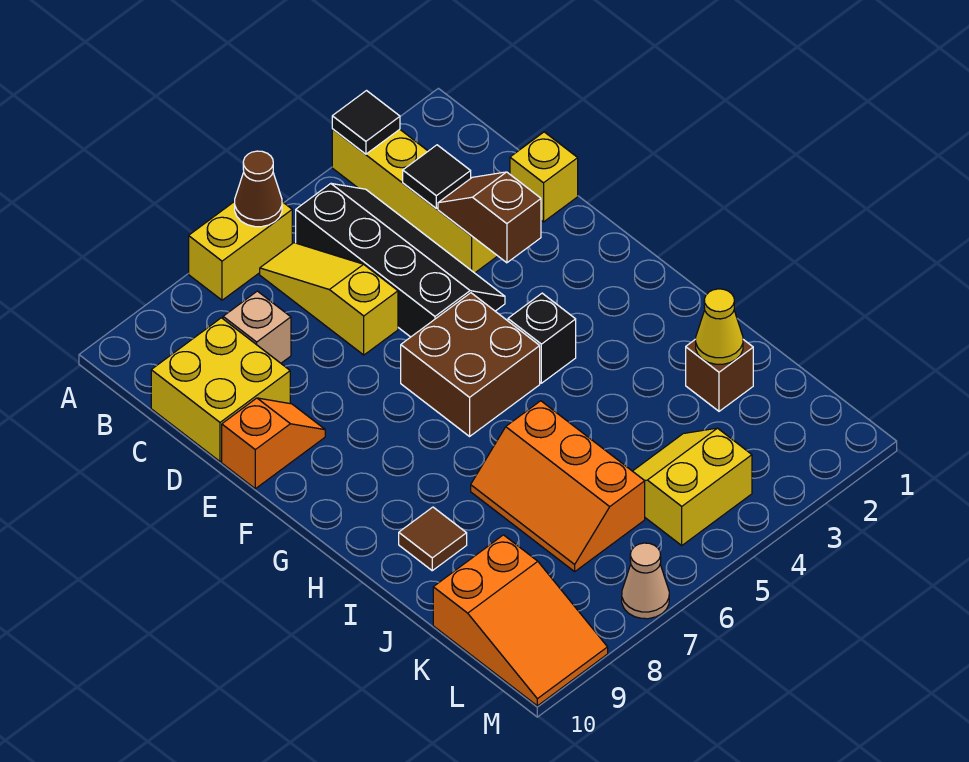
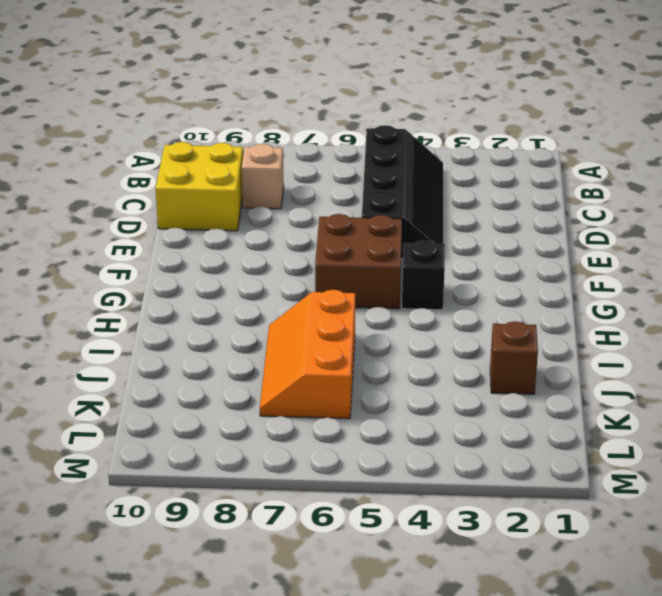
none -> yellow 1x4 brick [332,129,497,273]
none -> yellow 1x2 brick [189,201,292,300]
none -> yellow 1x3 slope [260,243,398,355]

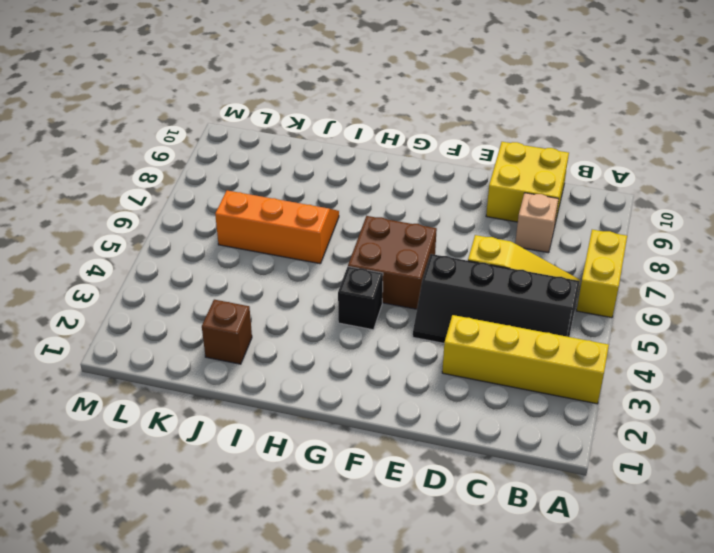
none -> yellow 1x1 brick [510,132,578,222]
none -> orange 1x2 slope [222,398,325,489]
none -> brown 1x1 tile [399,507,467,571]

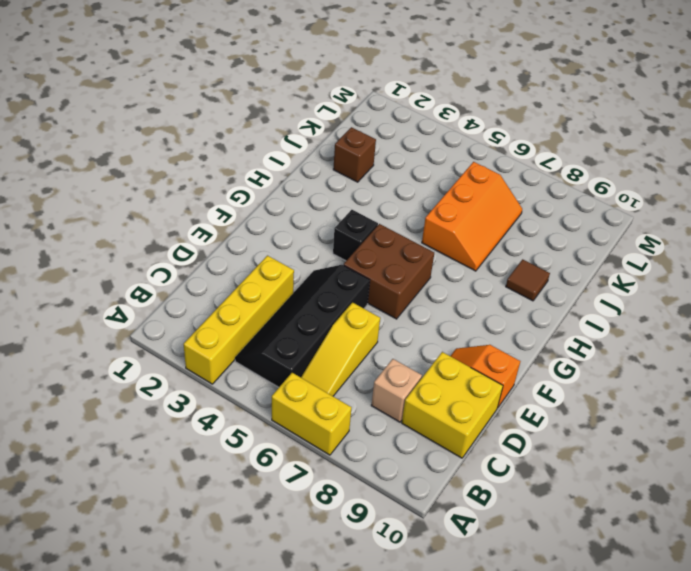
none -> yellow 1x1 brick [510,132,578,222]
none -> yellow 2x2 slope [633,428,752,545]
none -> orange 2x3 slope [433,535,608,706]

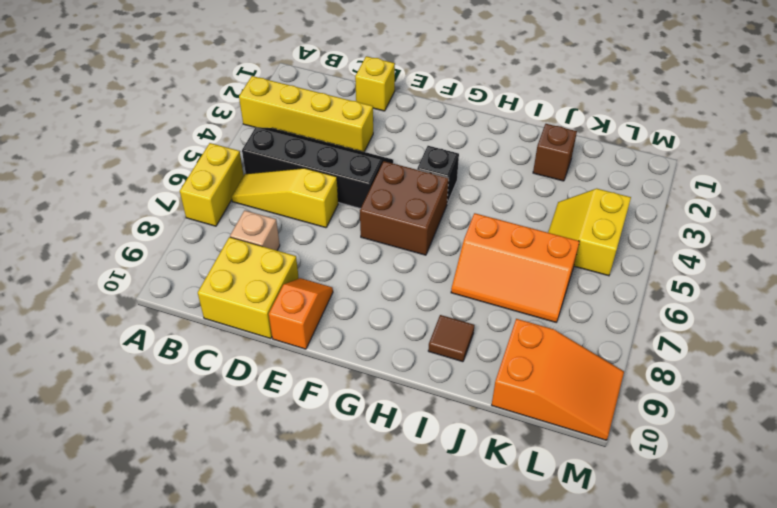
none -> tan 1x1 cone [622,543,669,619]
none -> black 1x1 tile [332,91,400,154]
none -> brown 1x1 cone [235,151,282,227]

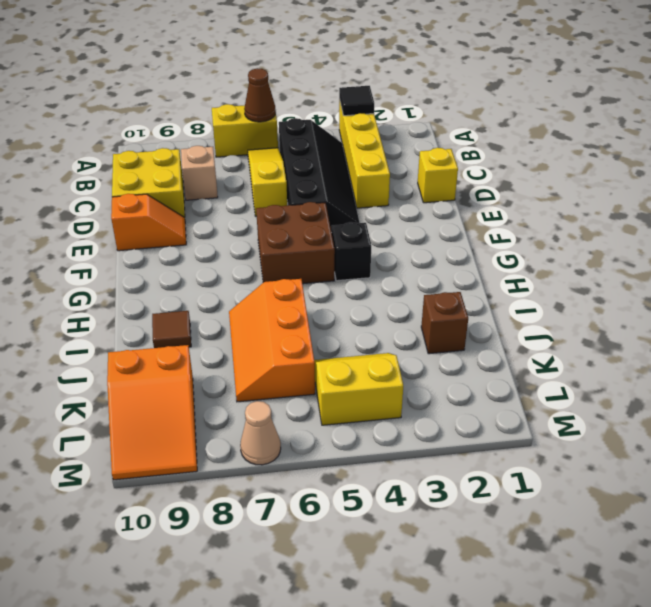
none -> black 1x1 tile [403,145,471,208]
none -> brown 1x2 slope [438,172,541,263]
none -> yellow 1x1 cone [696,289,743,364]

